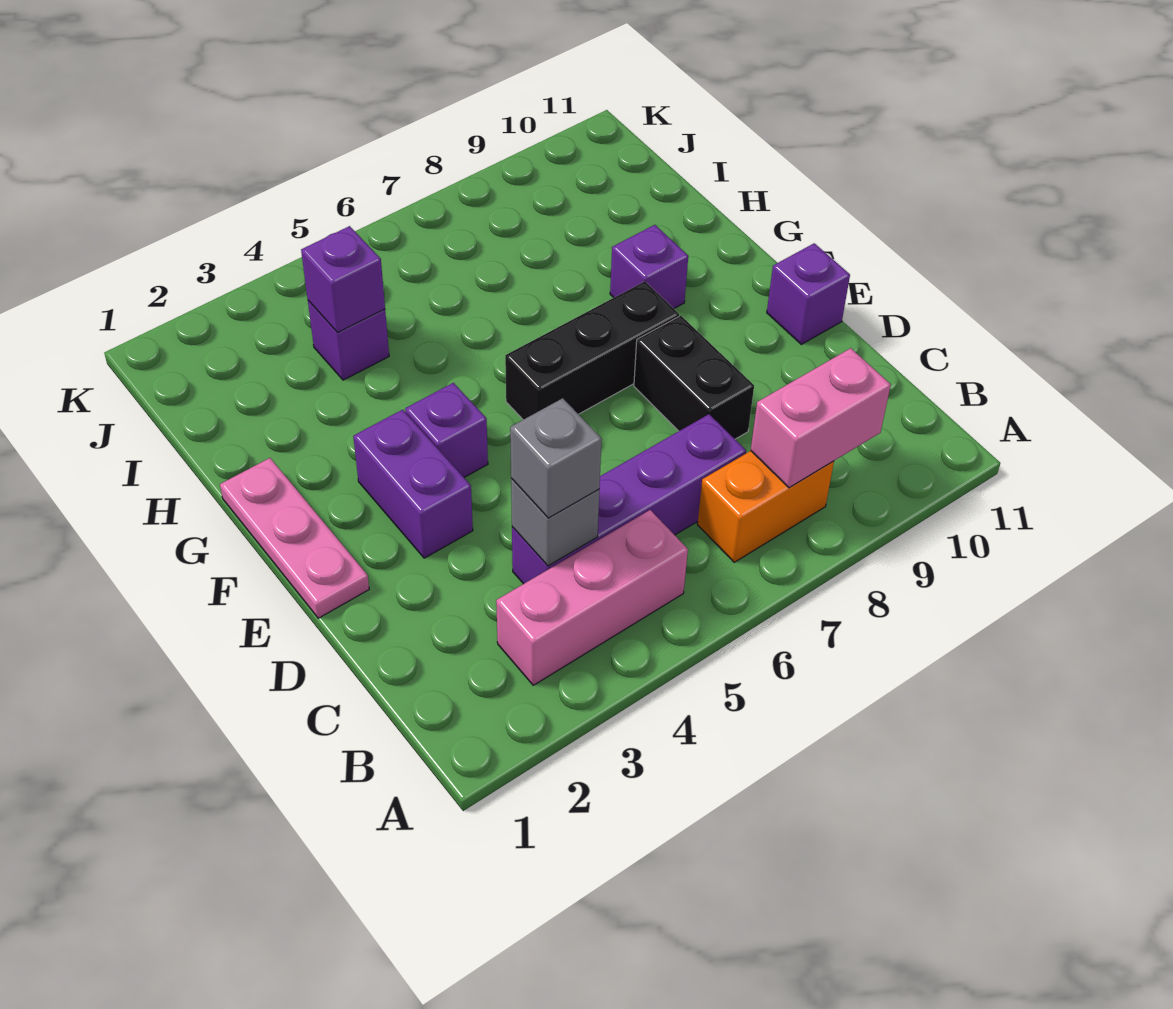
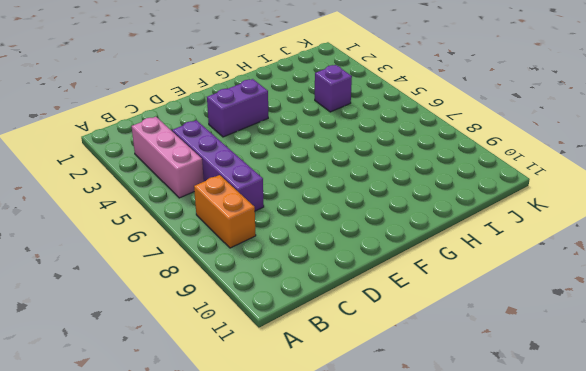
none -> black 1x2 brick [634,316,754,439]
none -> pink 1x3 plate [220,458,369,618]
none -> purple 1x1 brick [767,243,850,344]

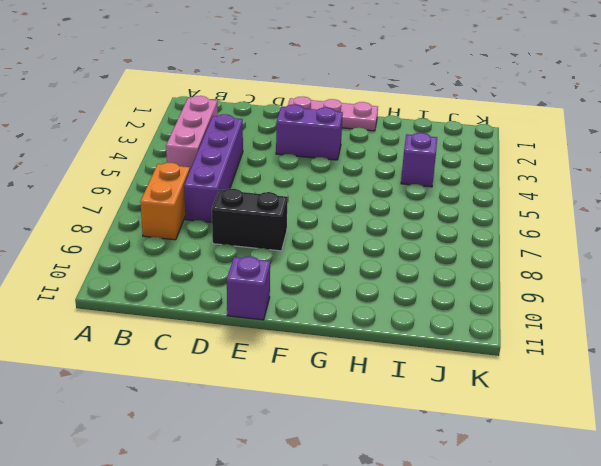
none -> purple 1x1 brick [405,383,488,477]
none -> black 1x3 brick [505,281,679,420]
none -> purple 1x1 brick [610,225,688,308]

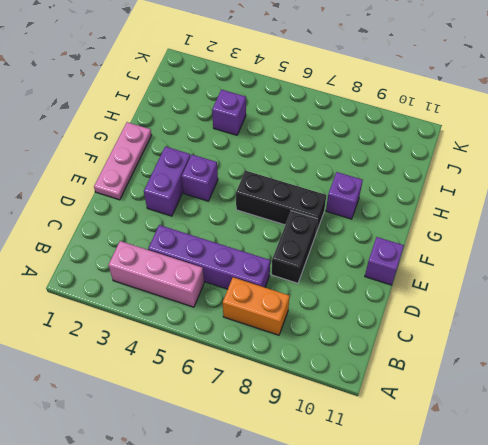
none -> pink 1x2 brick [751,348,891,488]
none -> grey 1x1 brick [511,479,599,566]
none -> purple 1x1 brick [301,226,385,333]

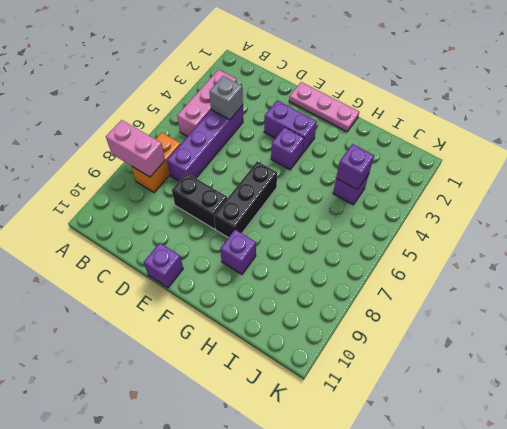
pink 1x2 brick [106,120,165,177] -> pink 1x2 brick turned to [751,348,891,488]
none -> grey 1x1 brick [510,398,602,518]

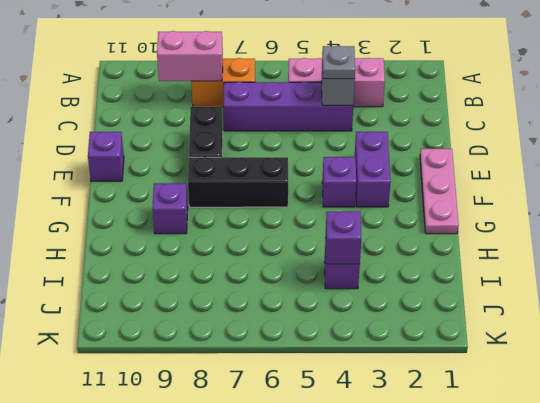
grey 1x1 plate [322,46,355,79] -> grey 1x1 brick [510,398,602,518]

